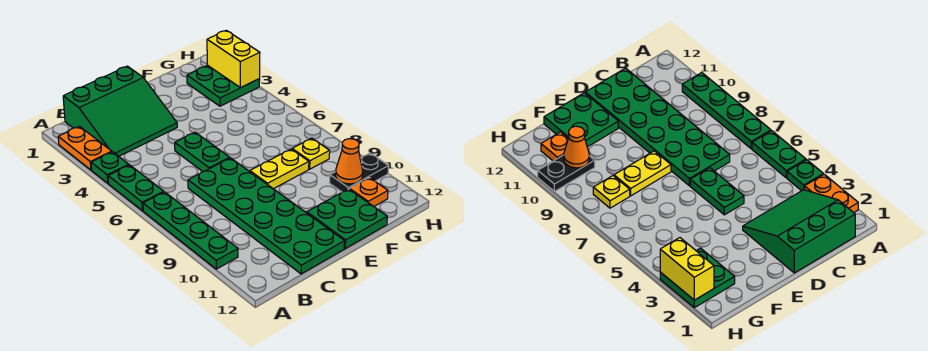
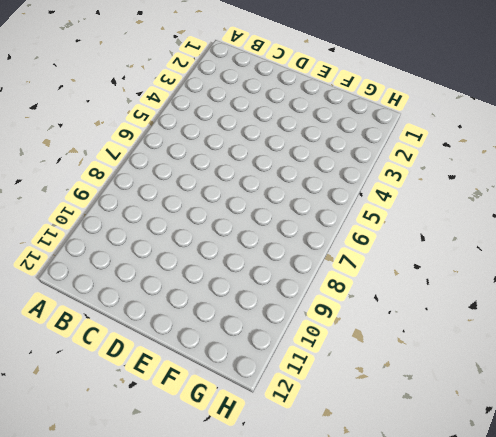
none -> orange 1x2 plate [58,126,112,170]
none -> green 1x1 plate [91,152,129,183]
none -> green 1x2 plate [108,165,164,211]

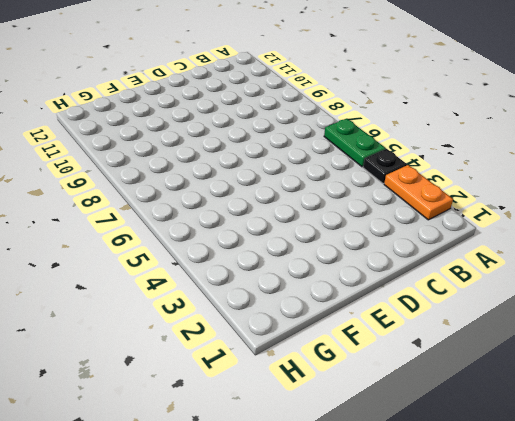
black 1x1 plate [363,149,407,184] -> green 1x1 plate [91,152,129,183]
none -> green 1x4 plate [143,192,238,269]
none -> green 3x3 slope [63,66,177,156]
none -> green 2x6 plate [188,158,345,274]

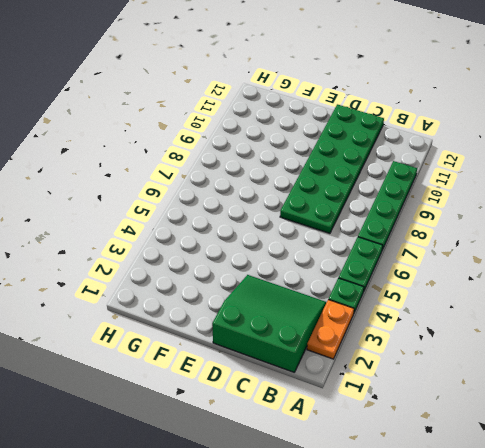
none -> green 1x2 plate [175,132,230,172]
none -> yellow 1x2 plate [250,149,309,189]
none -> green 2x2 plate [307,189,387,248]

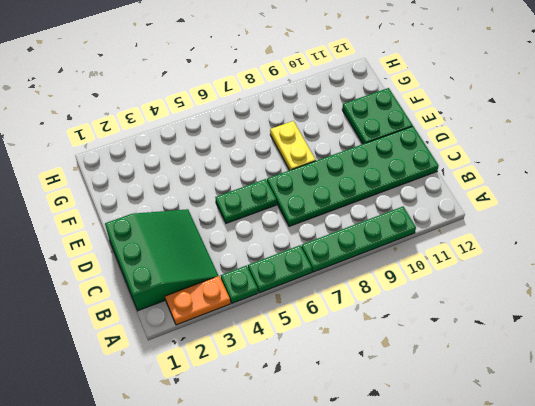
none -> green 2x2 plate [187,65,260,106]
none -> yellow 1x1 plate [292,138,330,169]
none -> black 1x2 plate [330,153,389,192]

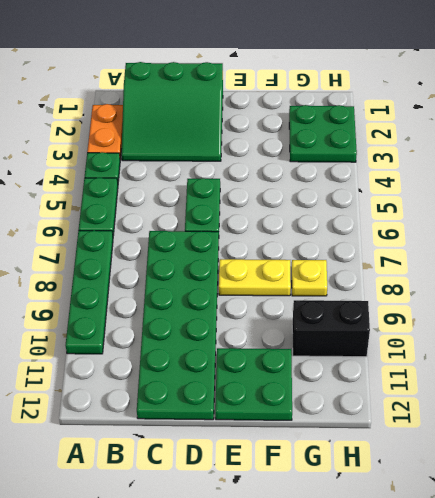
black 1x2 brick [292,300,370,357] -> black 1x2 plate [330,153,389,192]
none -> orange 1x1 plate [349,178,388,206]
none -> orange 1x1 cone [336,139,363,184]
none -> yellow 1x2 brick [207,30,260,88]

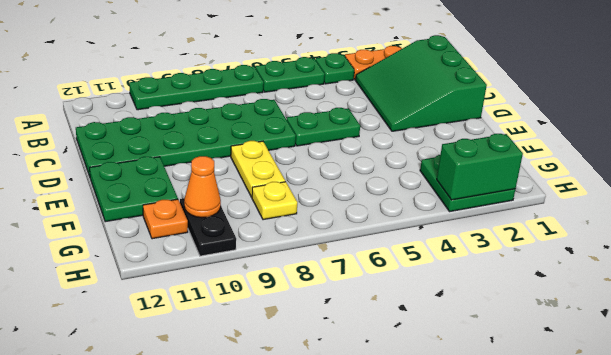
green 1x2 brick [437,134,523,200] -> yellow 1x2 brick [207,30,260,88]

